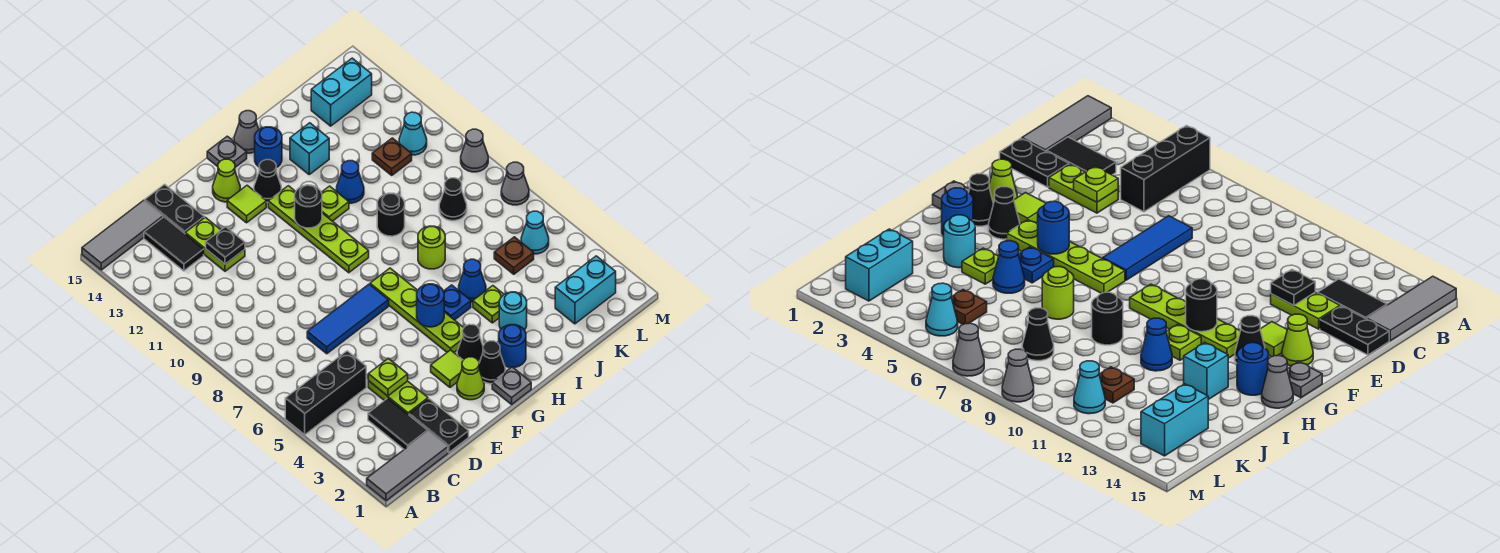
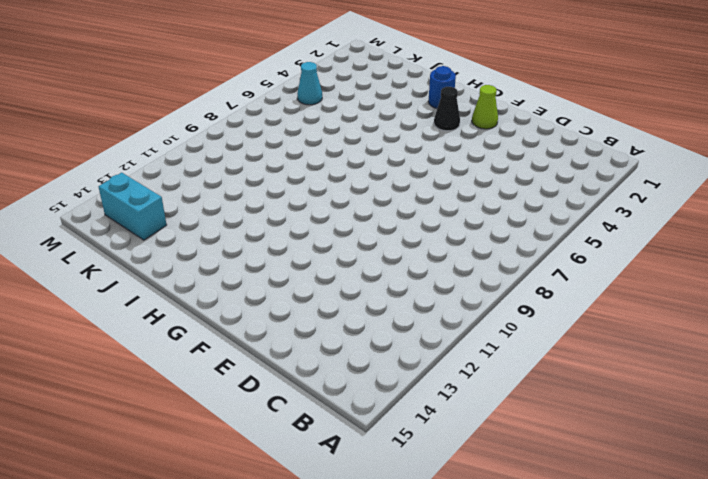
none -> grey 1x3 tile [367,431,448,501]
none -> black 1x3 brick [285,351,366,435]
none -> grey 1x3 tile [82,200,163,270]
none -> black 1x2 tile [368,398,428,449]

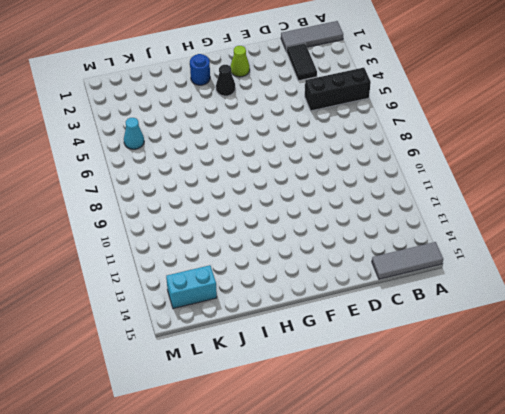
none -> black 1x2 tile [144,217,204,271]
none -> black 1x2 plate [409,399,469,453]
none -> lime 1x2 plate [368,381,428,415]
none -> blue 1x3 tile [307,284,389,354]

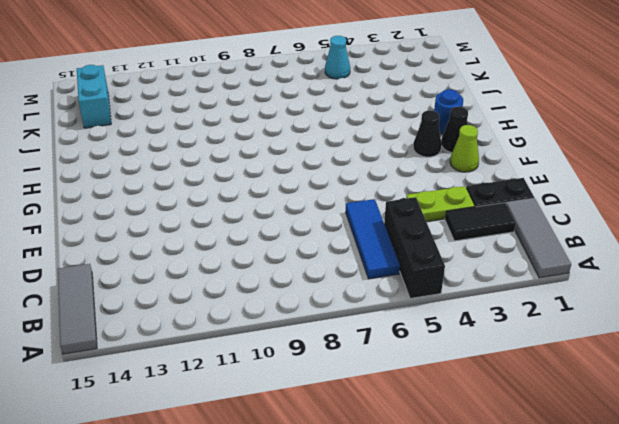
blue 1x3 tile [346,199,400,279] -> blue 1x3 tile moved to [307,284,389,354]
none -> black 1x2 tile [144,217,204,271]
none -> lime 1x2 plate [185,217,245,271]
none -> black 1x2 plate [145,184,204,233]
none -> lime 1x1 tile [431,350,463,387]

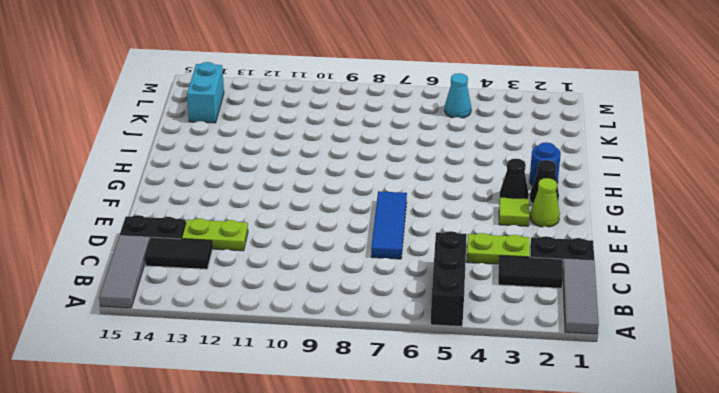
none -> lime 1x1 tile [227,185,266,223]
none -> lime 1x1 cone [213,159,240,202]
none -> grey 1x1 plate [492,367,531,404]
none -> lime 1x4 plate [370,268,464,352]

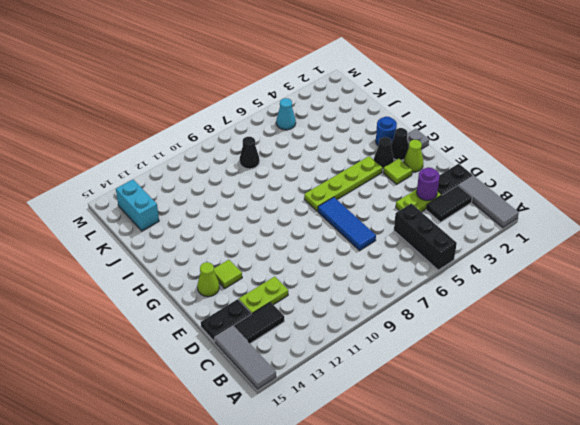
purple 1x1 round brick [417,167,440,201] -> none
none -> lime 1x4 plate [268,186,369,273]
none -> black 1x1 cone [254,160,281,202]
none -> grey 1x1 plate [207,136,247,167]
none -> blue 1x1 plate [444,285,471,320]

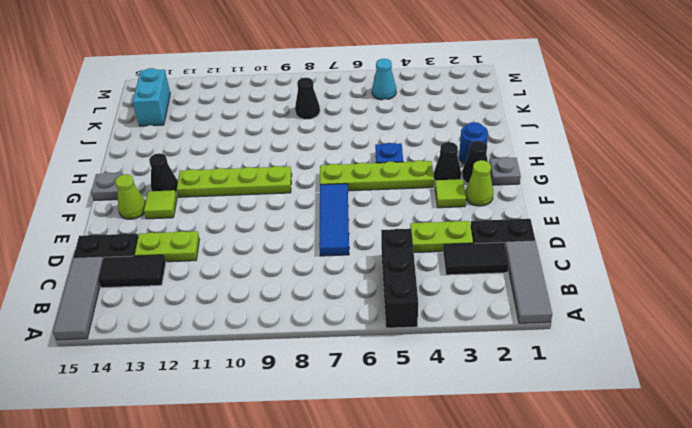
none -> lime 1x1 plate [321,186,349,221]
none -> blue 1x1 round brick [255,127,282,168]
none -> grey 1x1 cone [234,111,259,153]
none -> cyan 1x1 round brick [499,292,527,330]

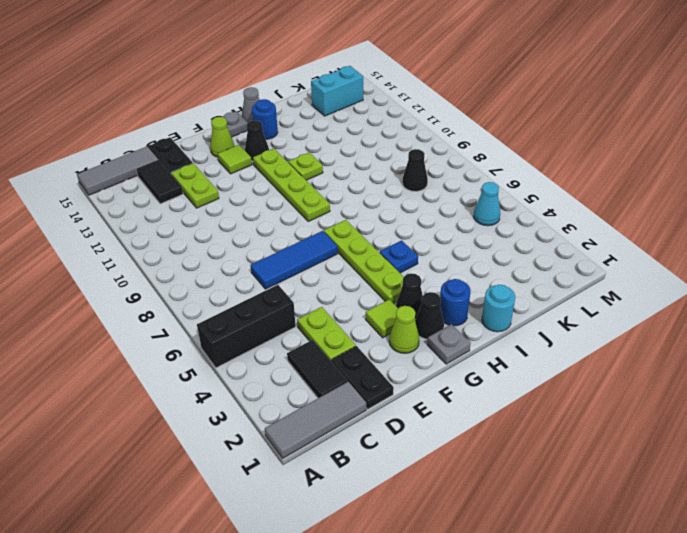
cyan 1x1 round brick [482,285,515,332] -> cyan 1x1 round brick moved to [499,292,527,330]
none -> lime 1x1 plate [473,286,504,323]
none -> blue 1x1 cone [459,259,486,302]
none -> lime 1x1 round brick [418,226,445,269]
none -> black 1x1 round brick [377,193,405,236]

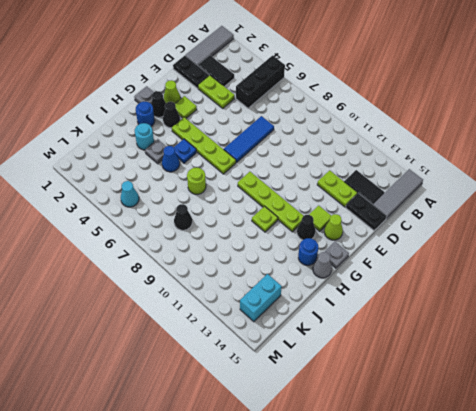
grey 1x1 plate [145,139,166,164] -> lime 1x1 plate [473,286,504,323]
none -> black 1x1 round brick [377,193,405,236]
none -> blue 1x1 cone [336,161,364,203]
none -> cyan 1x1 brick [290,123,329,174]
none -> cyan 1x2 brick [555,256,616,324]

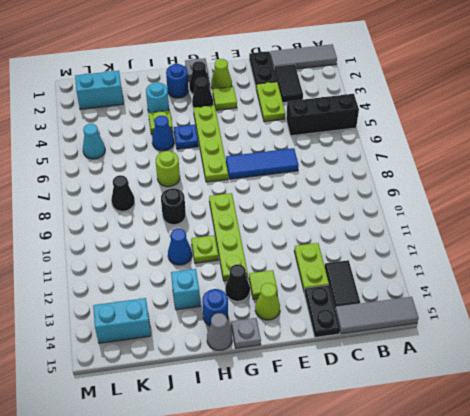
none -> brown 1x1 plate [494,237,534,274]
none -> brown 1x1 plate [372,138,412,175]
none -> cyan 1x1 cone [399,112,427,155]
none -> grey 1x1 cone [501,162,529,205]

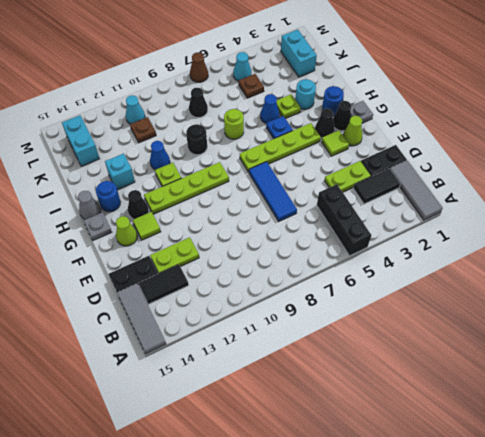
brown 1x1 cone [190,52,208,82] -> grey 1x1 cone [501,162,529,205]
none -> grey 1x1 cone [461,129,488,172]
none -> lime 1x1 plate [368,358,408,396]
none -> black 1x1 plate [206,227,245,264]
none -> blue 1x1 round brick [417,284,444,327]

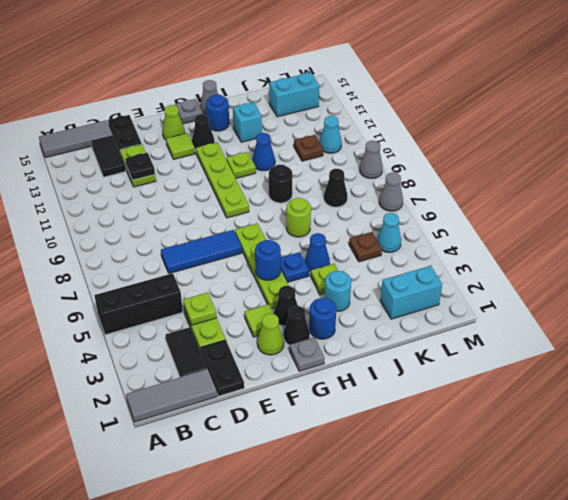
none -> black 1x1 round brick [295,185,322,228]

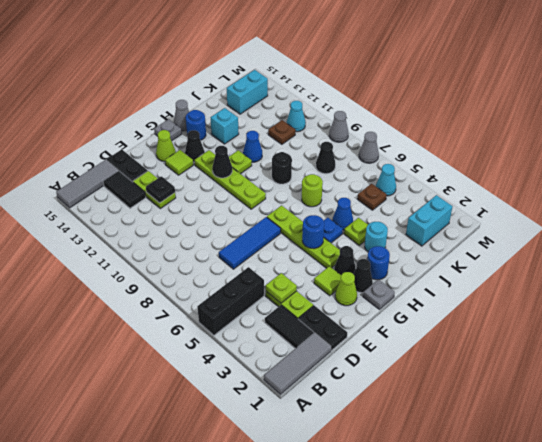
black 1x1 cone [212,146,232,178] -> black 1x1 round brick [295,185,322,228]

